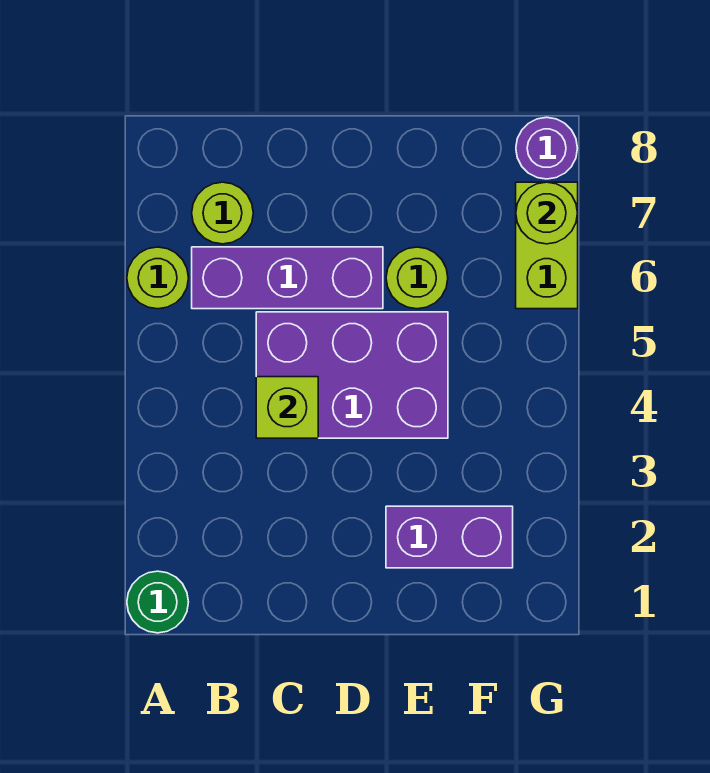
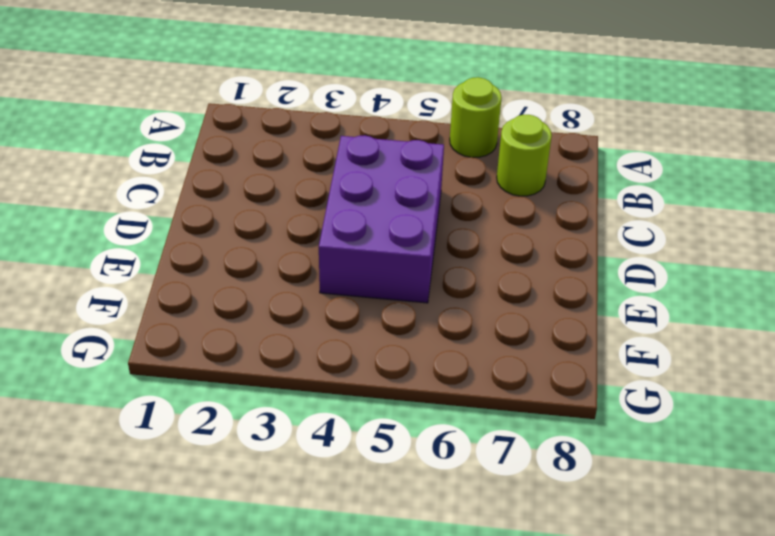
none -> green 1x1 round brick [127,571,188,633]
none -> purple 1x3 brick [192,247,383,309]

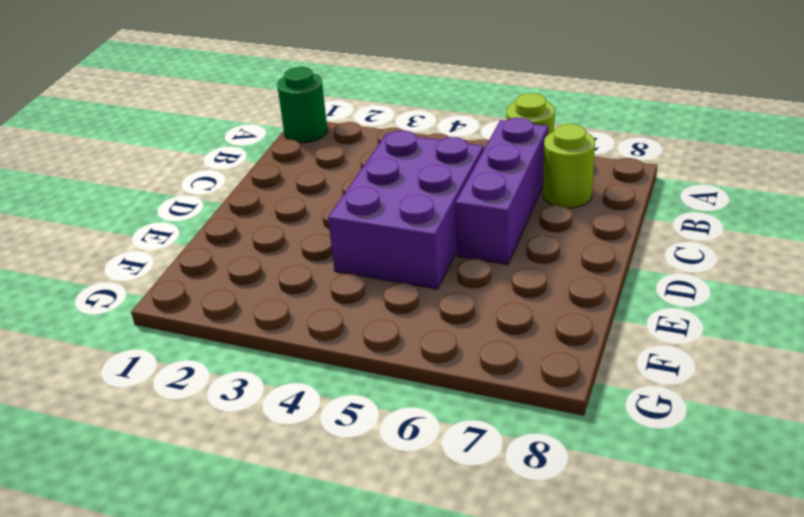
none -> purple 1x2 brick [386,506,513,568]
none -> lime 1x1 round brick [386,247,448,309]

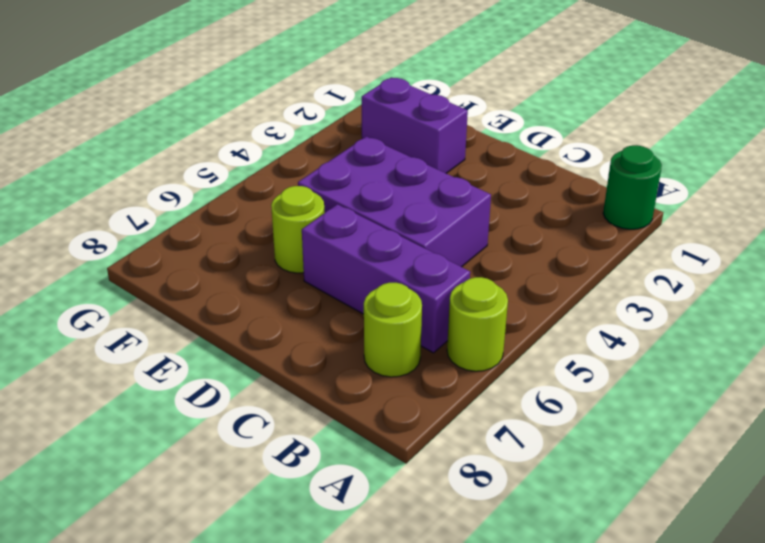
none -> lime 1x2 brick [516,182,578,309]
none -> purple 1x1 round brick [516,117,578,179]

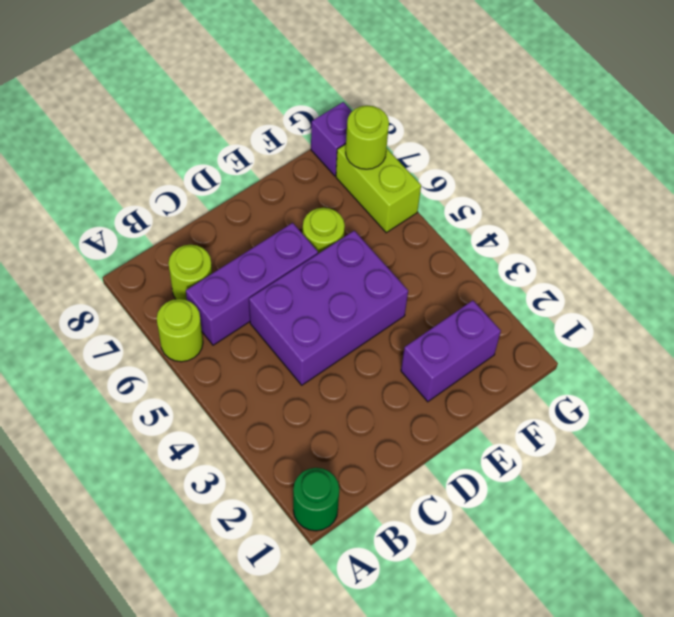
purple 1x1 brick [311,102,352,176] -> purple 1x1 round brick [516,117,578,179]
none -> lime 1x1 brick [256,377,318,438]

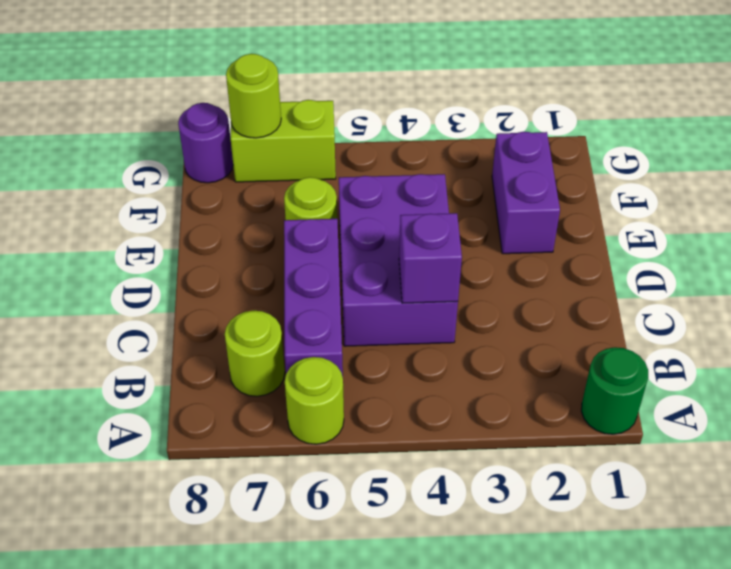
purple 1x1 brick [399,213,462,303] -> lime 1x1 brick [256,377,318,438]

